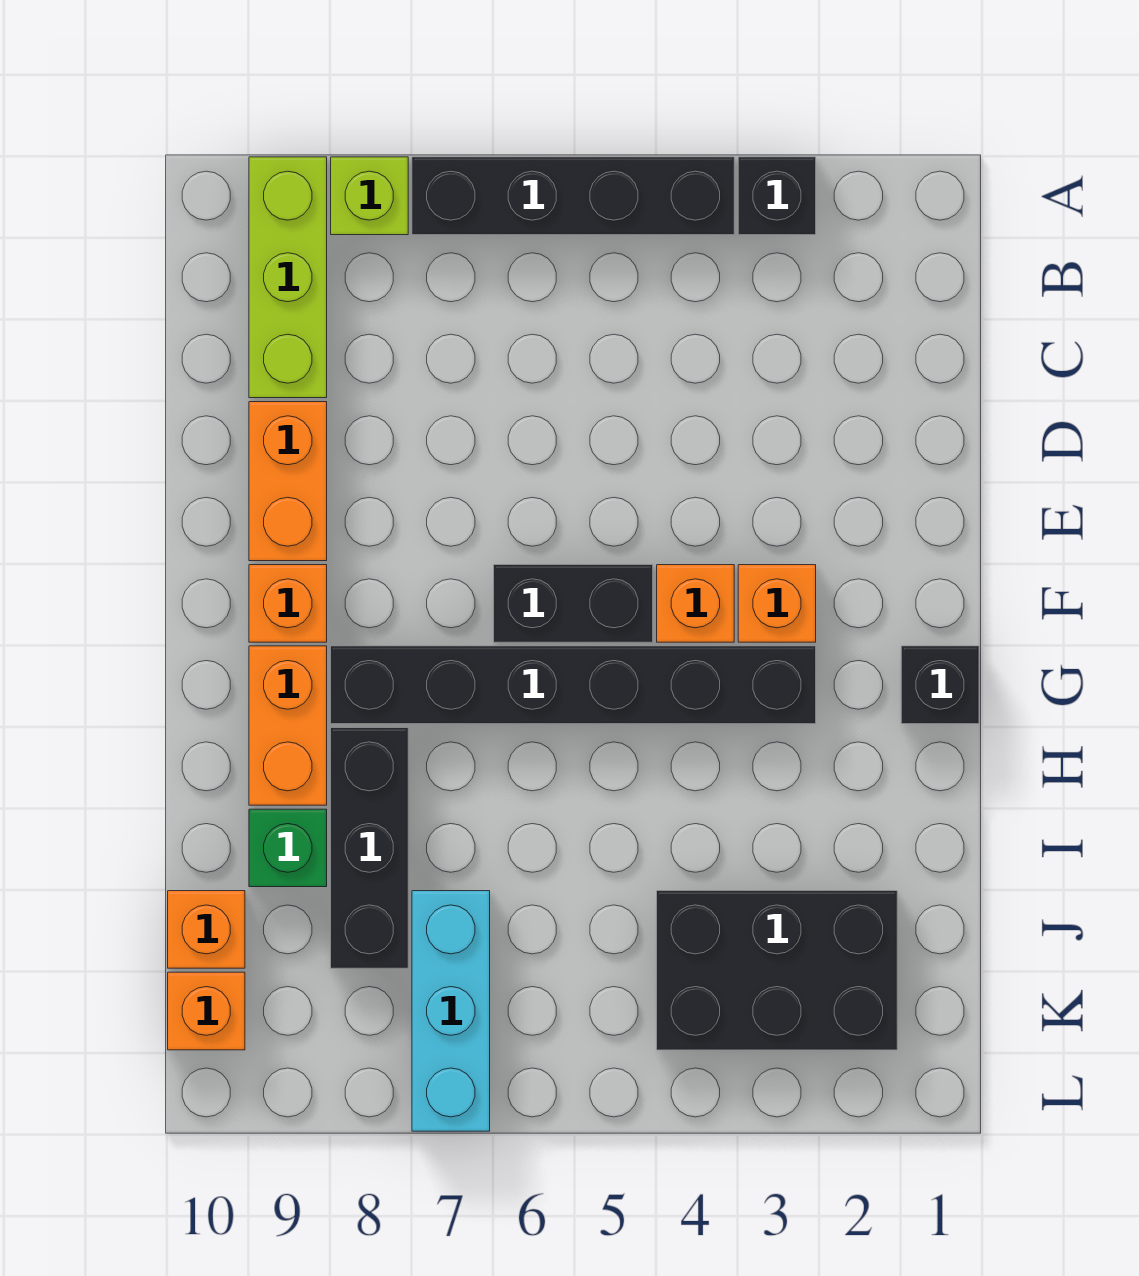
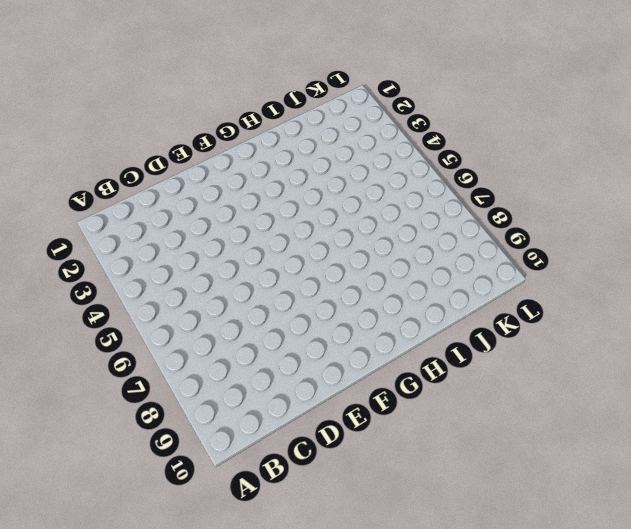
none -> black 1x1 brick [738,157,816,235]
none -> black 1x4 brick [412,157,734,235]
none -> lime 1x1 brick [331,157,408,235]

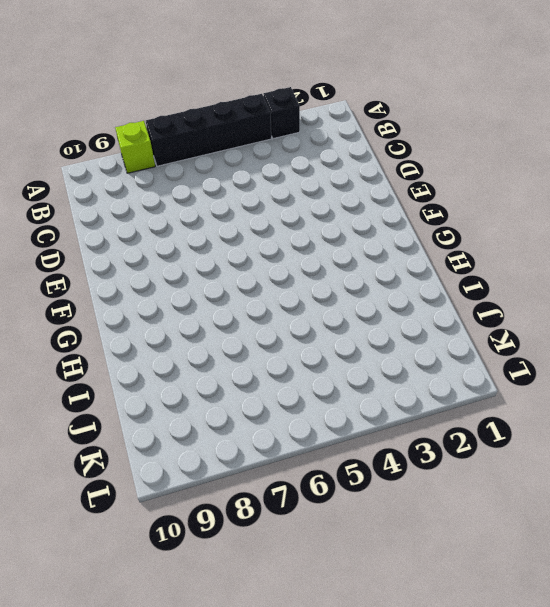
none -> lime 1x3 brick [249,157,327,398]
none -> orange 1x2 brick [249,402,327,561]
none -> orange 1x1 brick [738,565,816,642]

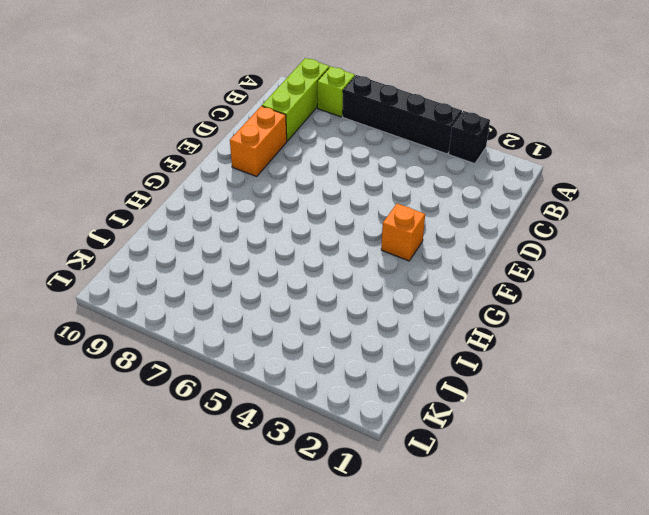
none -> orange 1x1 brick [657,565,734,642]
none -> black 1x2 brick [494,565,653,642]
none -> orange 1x1 brick [249,565,327,642]

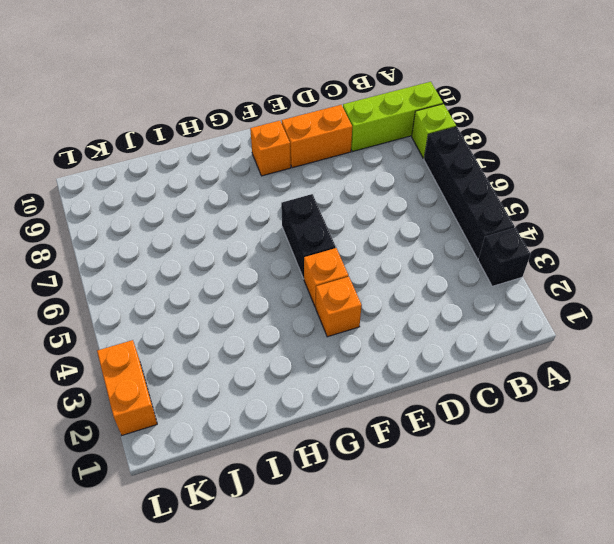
orange 1x2 brick [97,340,157,435] -> orange 1x2 brick turned to [249,646,327,805]
none -> black 1x1 brick [901,646,979,724]
none -> black 1x6 brick [331,646,816,724]
none -> black 1x3 brick [331,728,408,968]

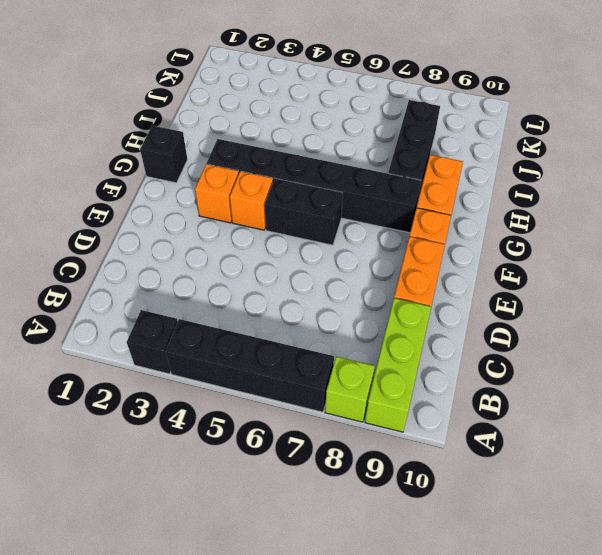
none -> green 1x1 brick [249,809,327,887]
none -> black 2x3 brick [657,891,897,1050]
none -> cyan 1x3 brick [412,891,490,1131]

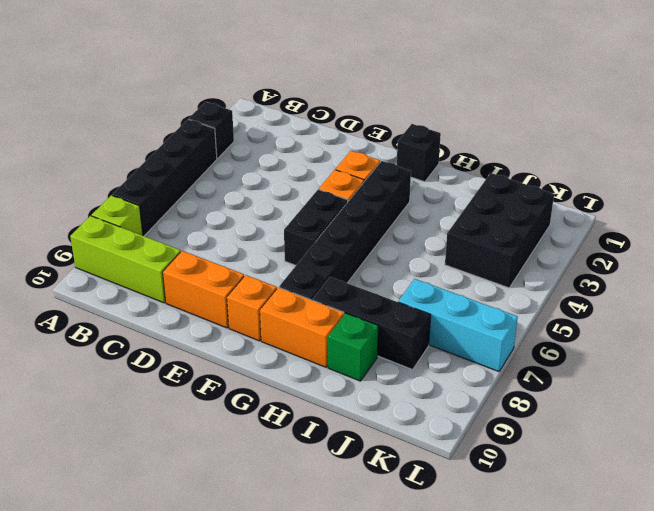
none -> orange 1x1 brick [168,891,245,968]
none -> orange 1x1 brick [168,972,245,1050]

